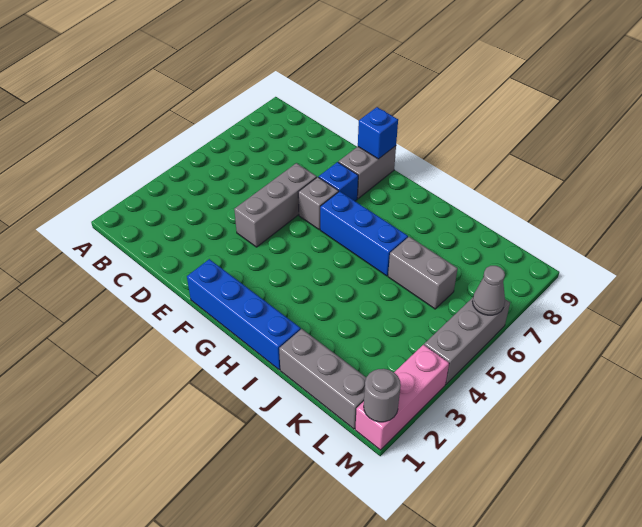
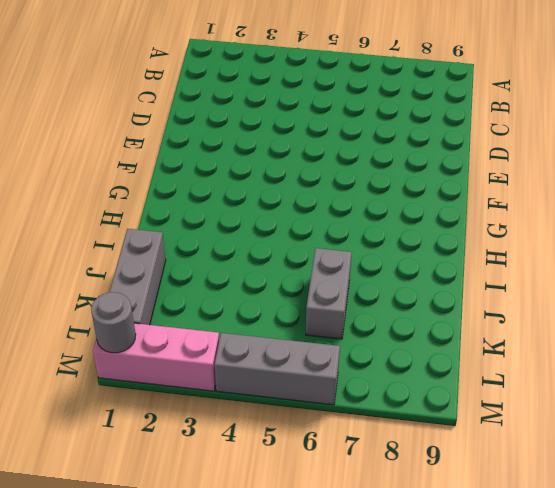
none -> grey 1x3 brick [234,163,317,247]
none -> blue 1x4 brick [187,259,301,370]
none -> grey 1x1 brick [298,177,339,229]

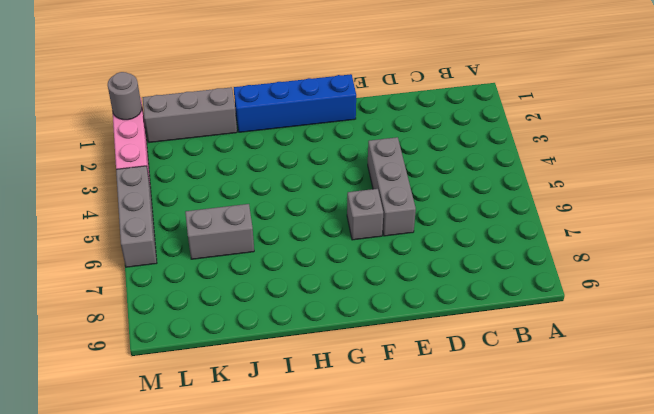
none -> blue 1x1 brick [319,162,358,201]
none -> grey 1x2 brick [338,146,396,198]
none -> blue 1x3 brick [320,191,408,276]

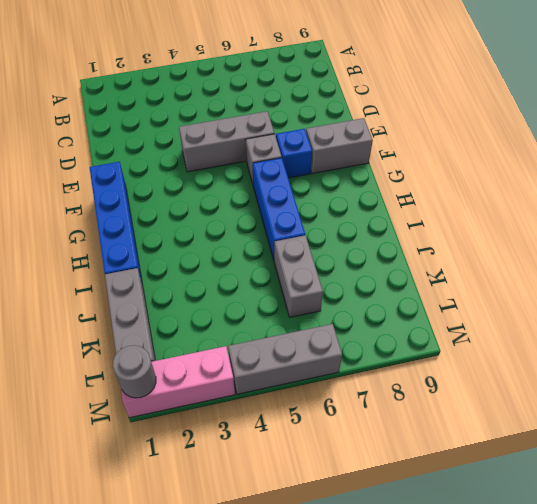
none -> blue 1x1 brick [358,107,398,159]
none -> grey 1x1 cone [472,266,505,315]

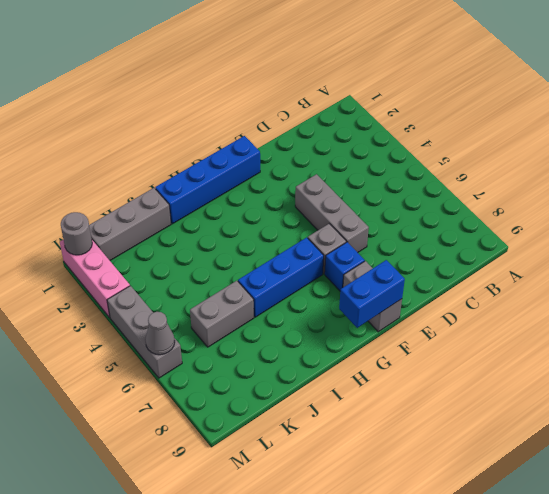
blue 1x2 brick [339,260,405,328] -> blue 1x1 brick [358,107,398,159]

